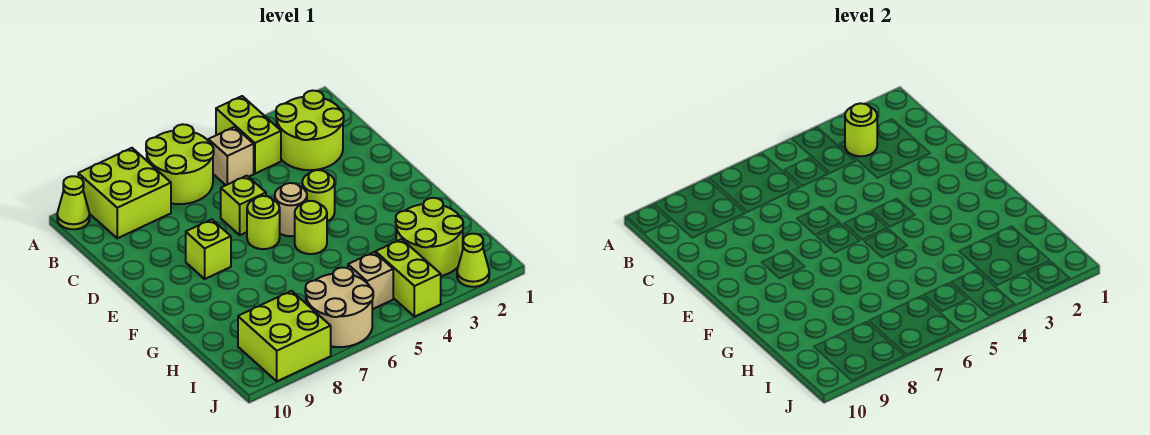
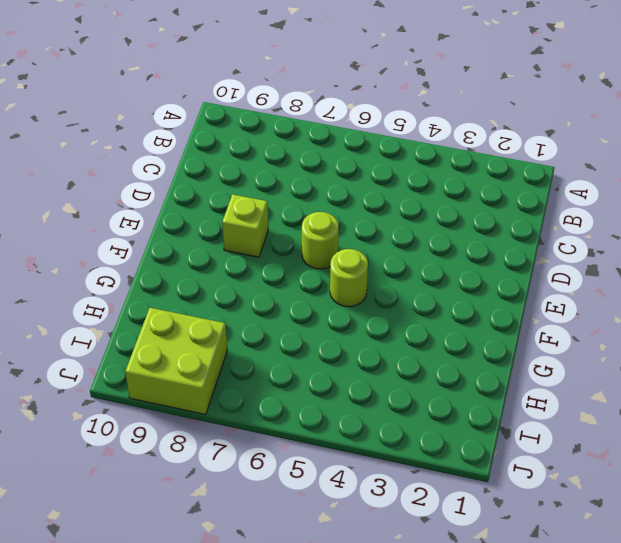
none -> lime 1x2 brick [216,96,281,174]
none -> lime 2x2 round brick [146,124,214,204]
none -> lime 2x2 brick [78,148,171,238]

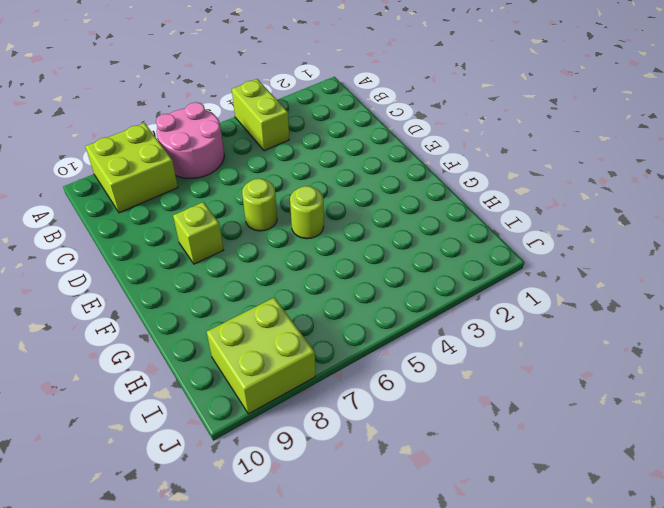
pink 2x2 round brick [156,102,224,178] -> lime 2x2 round brick [146,124,214,204]
none -> lime 1x1 cone [57,176,90,229]
none -> lime 2x2 round brick [276,91,344,170]
none -> tan 1x1 brick [208,127,254,185]

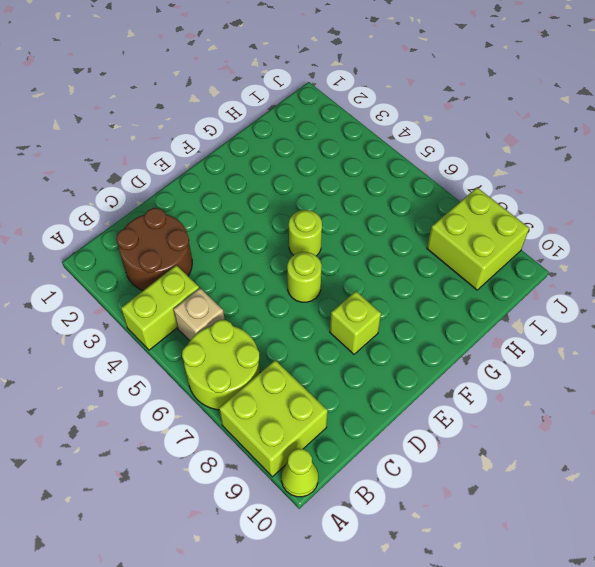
brown 2x2 round brick [116,208,192,290] -> lime 2x2 round brick [276,91,344,170]
none -> lime 1x1 brick [221,176,266,235]
none -> lime 1x1 round brick [302,170,335,221]
none -> tan 1x1 round brick [275,183,307,236]

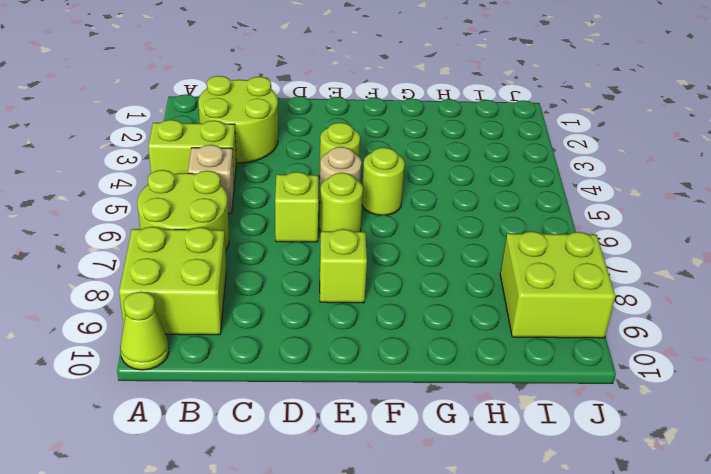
none -> lime 2x2 round brick [396,198,463,276]
none -> lime 1x2 brick [376,239,441,317]
none -> tan 1x1 brick [348,252,393,309]

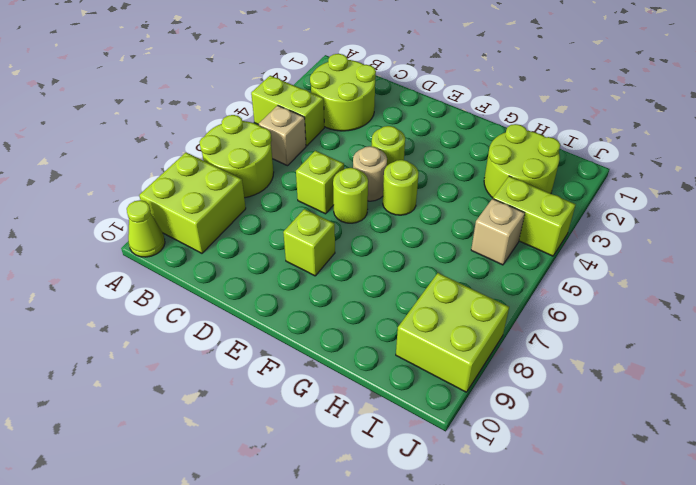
none -> tan 2x2 round brick [305,267,373,347]
none -> lime 1x1 cone [457,234,489,287]
none -> lime 1x1 round brick [845,103,877,156]

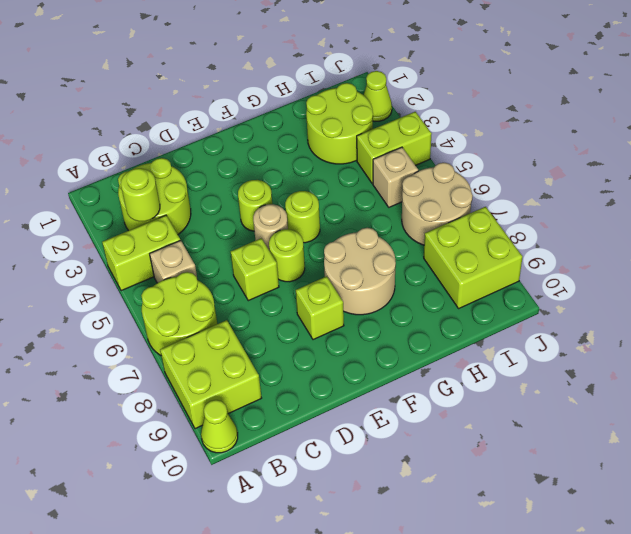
tan 2x2 round brick [324,228,396,315] -> none

